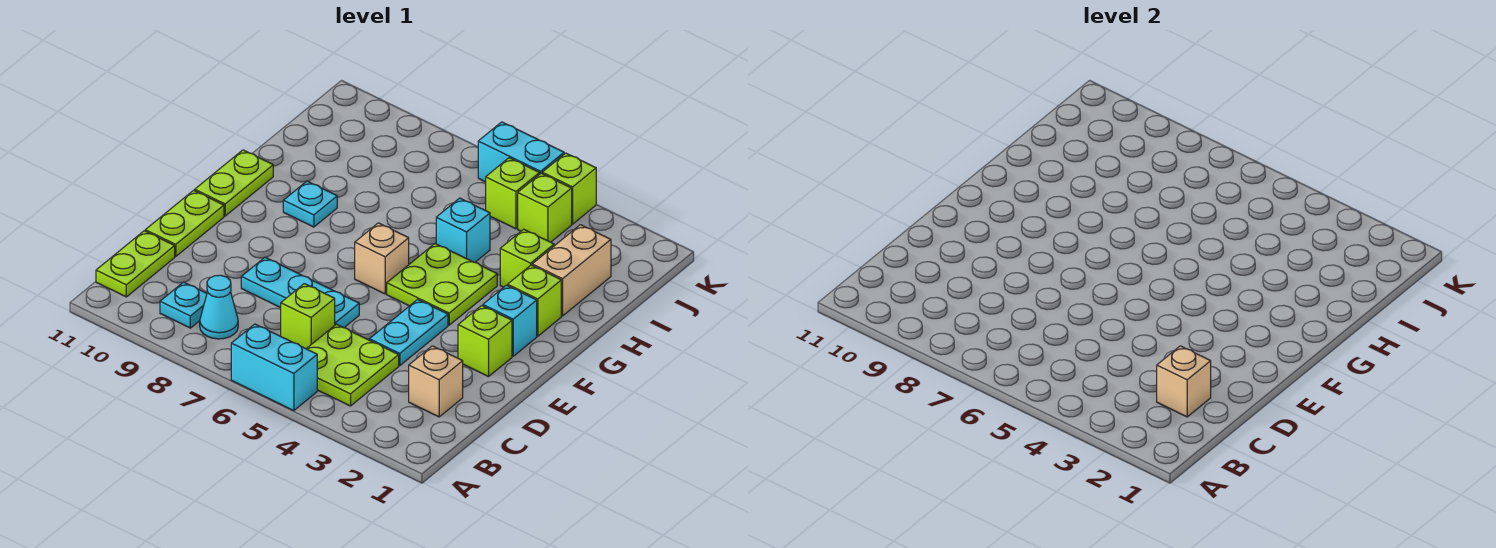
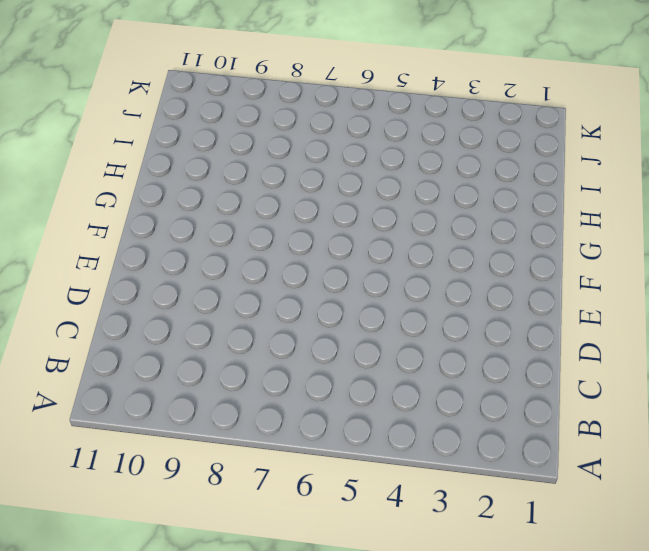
none -> cyan 1x2 brick [231,324,317,411]
none -> lime 2x2 plate [307,324,399,406]
none -> cyan 1x1 cone [200,275,238,339]

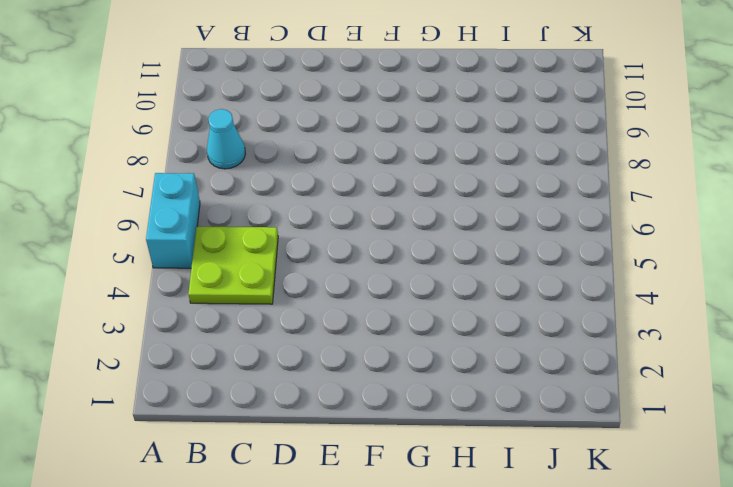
none -> cyan 1x1 plate [160,282,207,328]
none -> lime 1x2 plate [96,231,175,297]
none -> tan 1x1 brick [409,346,463,417]

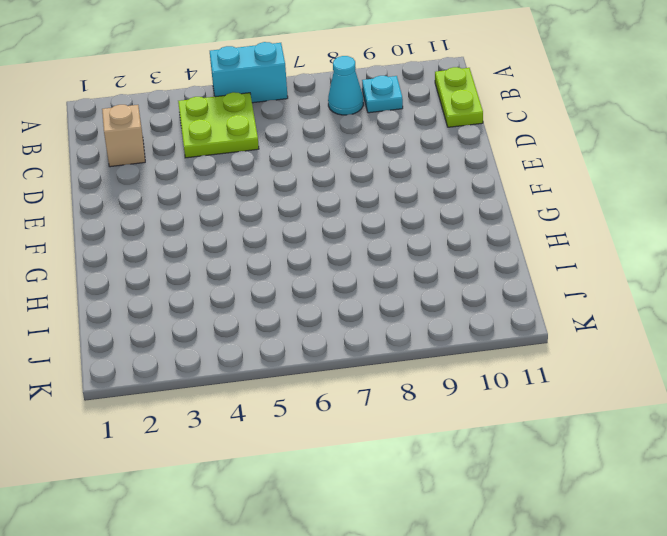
none -> lime 1x1 brick [281,284,335,349]
none -> cyan 1x2 plate [369,299,448,366]
none -> cyan 1x3 plate [241,258,359,328]

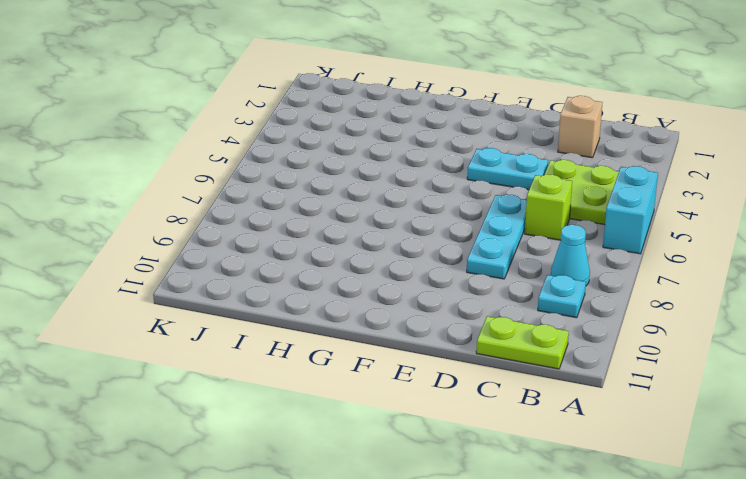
none -> lime 1x2 plate [145,190,224,257]
none -> lime 1x1 brick [458,306,512,377]
none -> cyan 1x1 brick [483,285,537,356]

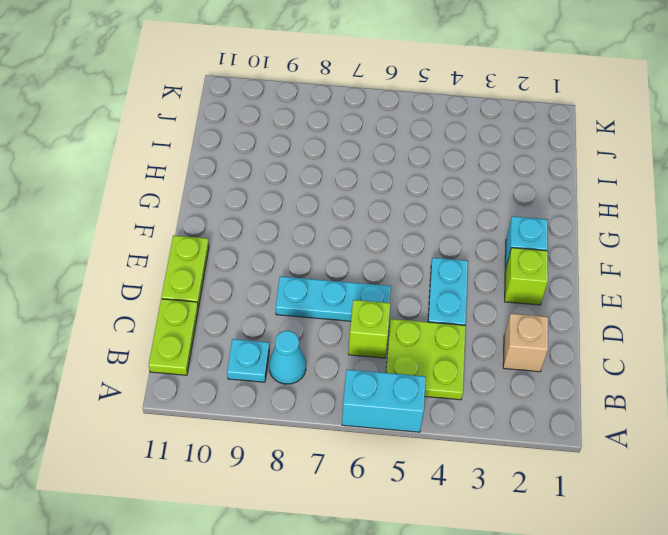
none -> lime 2x2 plate [387,244,497,325]
none -> tan 1x1 brick [355,223,409,294]
none -> lime 1x2 plate [195,150,273,216]

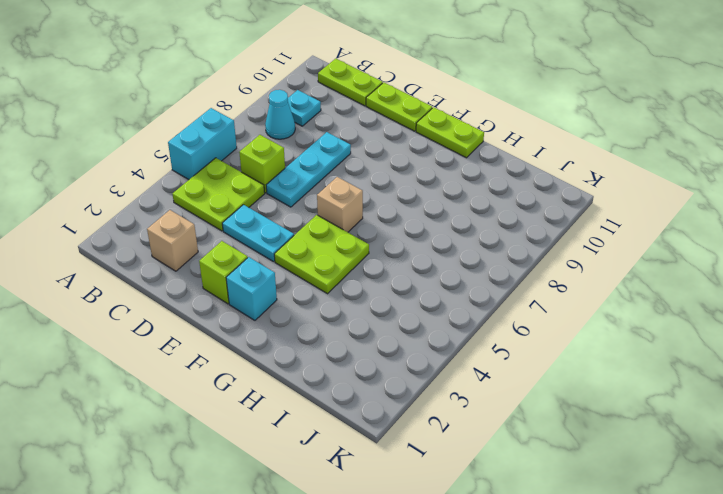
none -> lime 1x1 brick [508,265,561,336]
none -> cyan 1x1 plate [283,181,337,227]
none -> tan 1x2 brick [532,225,611,316]

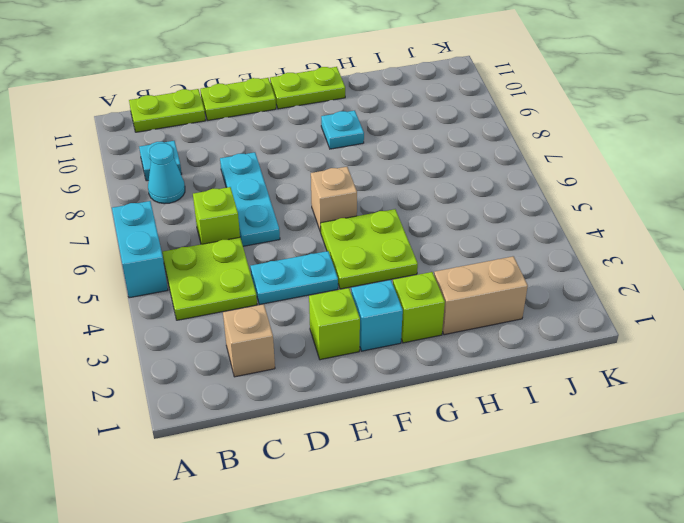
none -> lime 1x1 brick [500,229,554,287]
none -> cyan 1x1 brick [436,198,490,262]
none -> lime 1x1 brick [518,173,572,242]

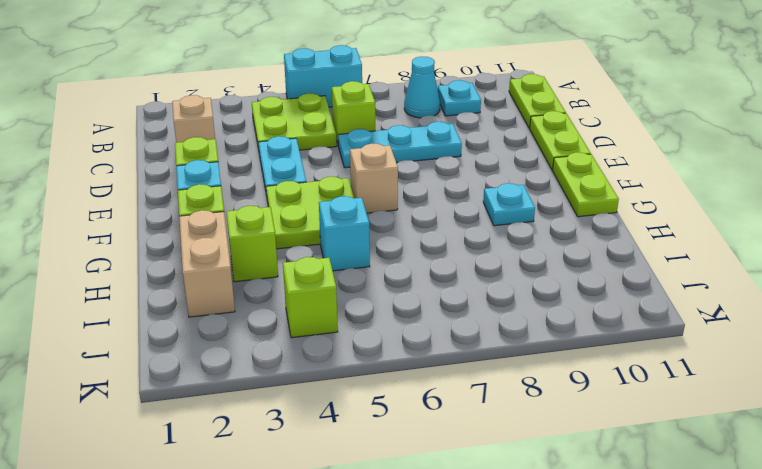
none -> lime 1x1 brick [486,158,540,229]
none -> lime 1x1 brick [542,153,596,224]
none -> cyan 1x2 brick [478,122,564,182]

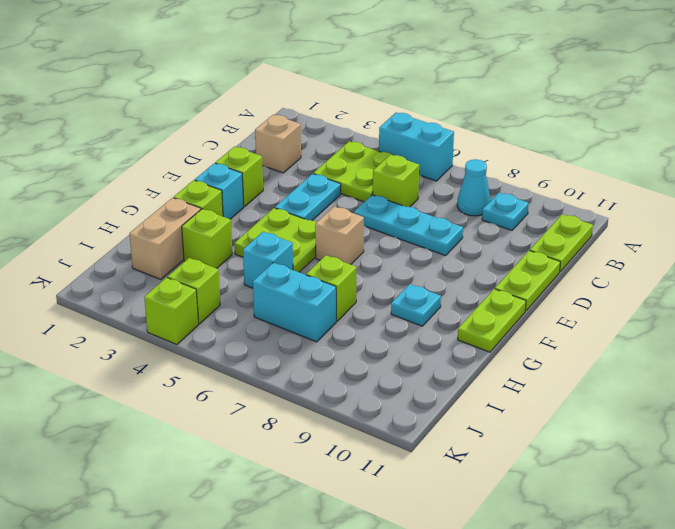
lime 1x1 brick [306,255,356,321] -> lime 1x1 brick moved to [486,158,540,229]
cyan 1x2 brick [253,263,336,342] -> cyan 1x2 brick moved to [478,122,564,182]
none -> tan 1x1 brick [1157,346,1211,417]

